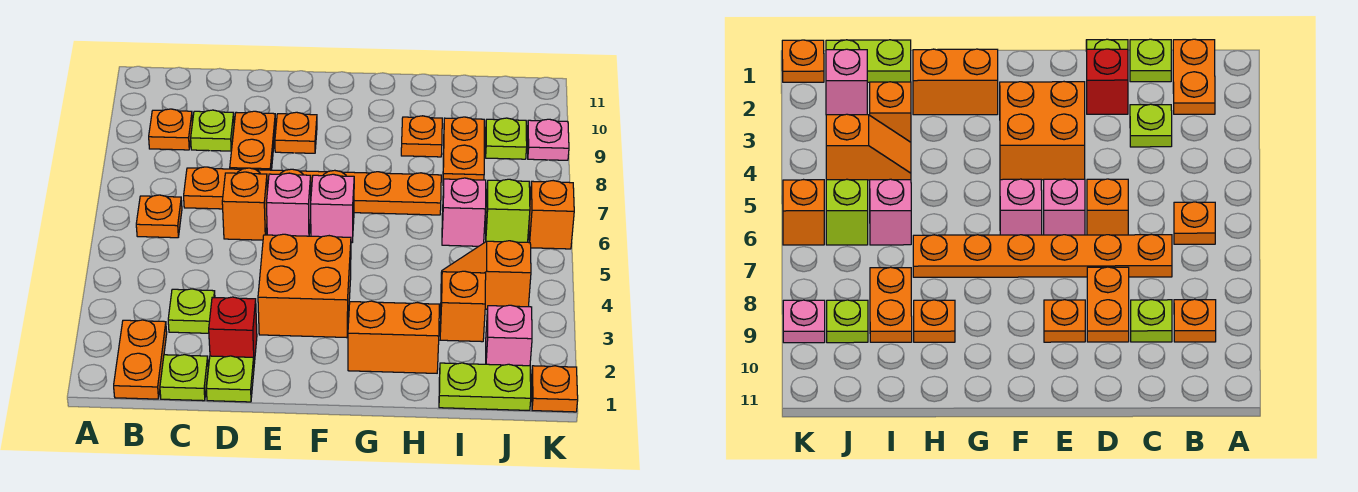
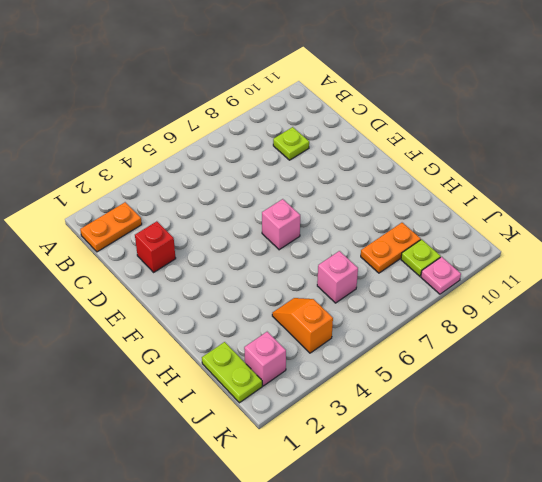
none -> orange 1x1 plate [136,195,182,238]
none -> orange 1x1 plate [149,109,193,150]
none -> lime 1x1 plate [160,355,208,401]

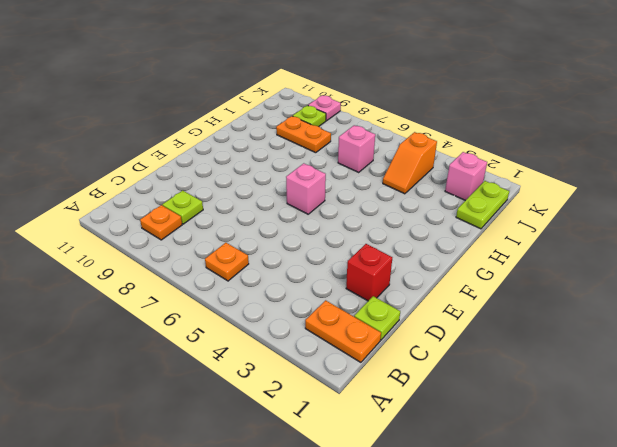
none -> lime 1x1 plate [168,289,215,333]
none -> orange 1x6 plate [184,167,441,215]
none -> lime 1x1 plate [206,356,254,402]

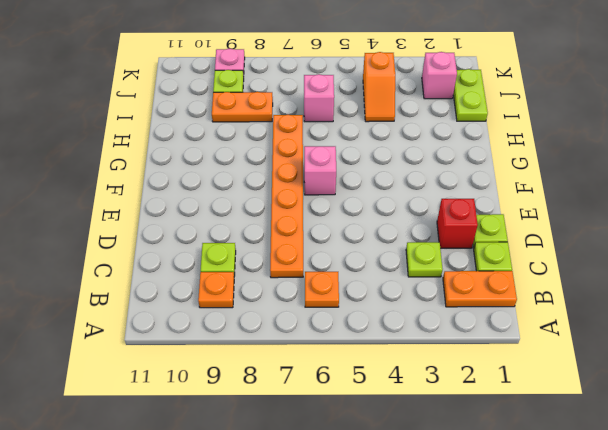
none -> orange 1x1 brick [222,172,267,240]
none -> orange 1x2 plate [230,111,276,170]
none -> orange 2x2 brick [258,234,351,338]

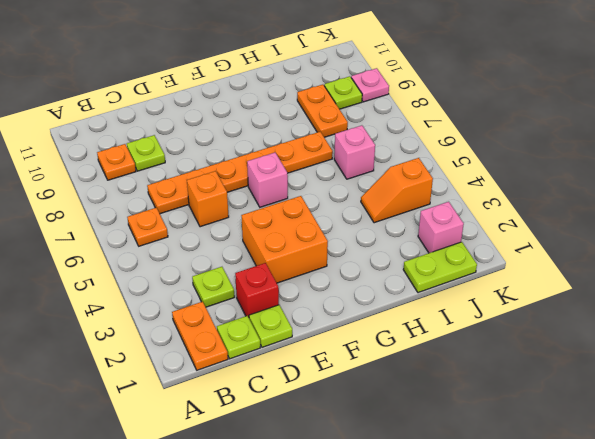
none -> orange 1x2 plate [230,111,276,170]
none -> pink 1x1 brick [266,173,311,236]
none -> orange 1x1 plate [275,112,317,153]

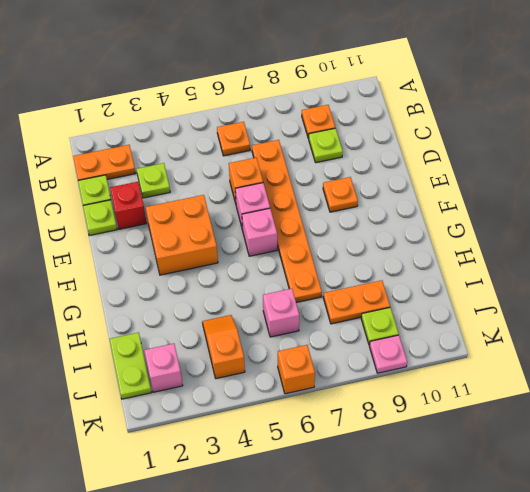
none -> orange 1x2 plate [230,111,276,170]
none -> orange 1x2 brick [348,301,439,373]
none -> orange 1x1 plate [401,116,442,157]

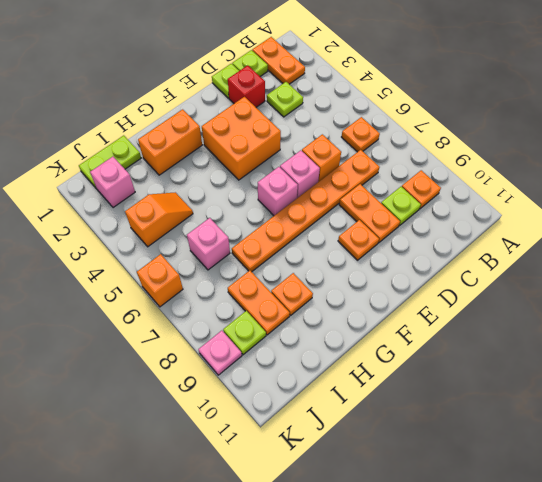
none -> orange 1x1 brick [440,271,486,342]
none -> lime 1x1 brick [486,179,530,242]
none -> orange 1x1 plate [532,366,578,412]

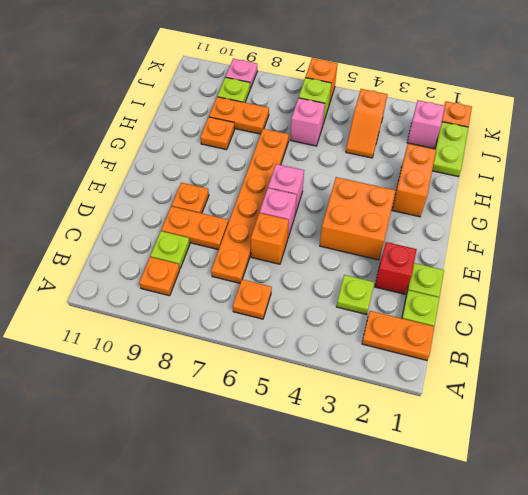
none -> orange 1x1 brick [440,271,486,342]

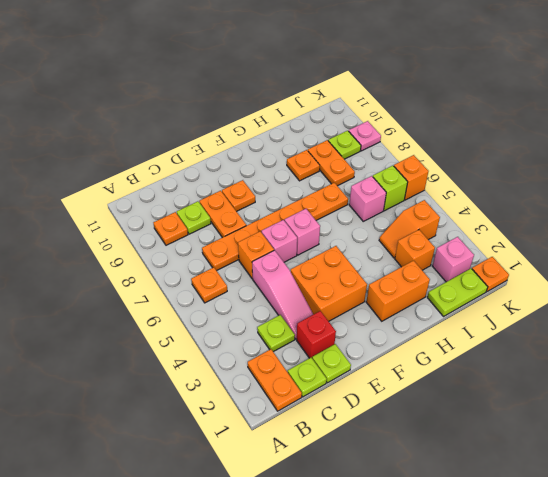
pink 1x3 slope [252,250,313,339] -> none

